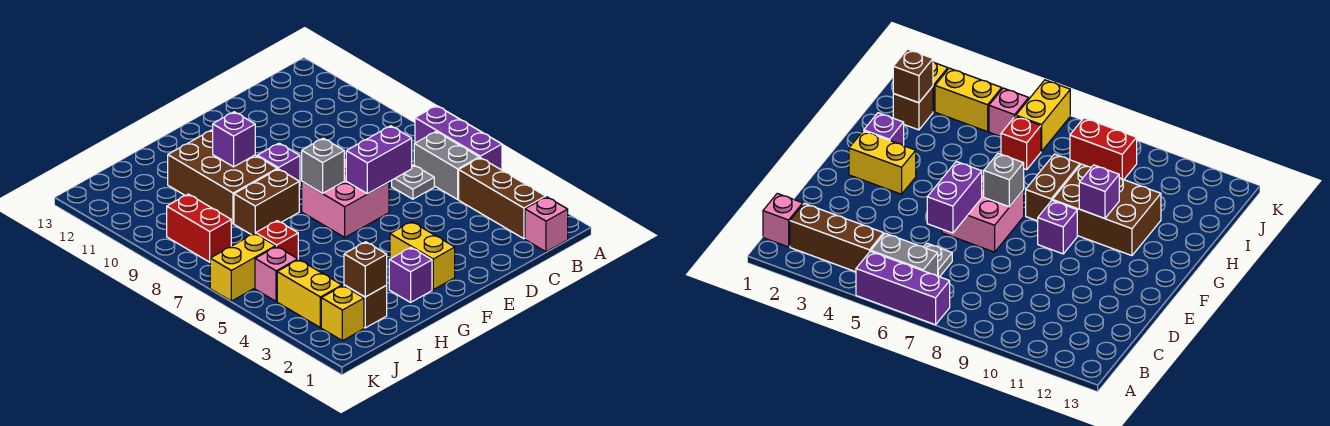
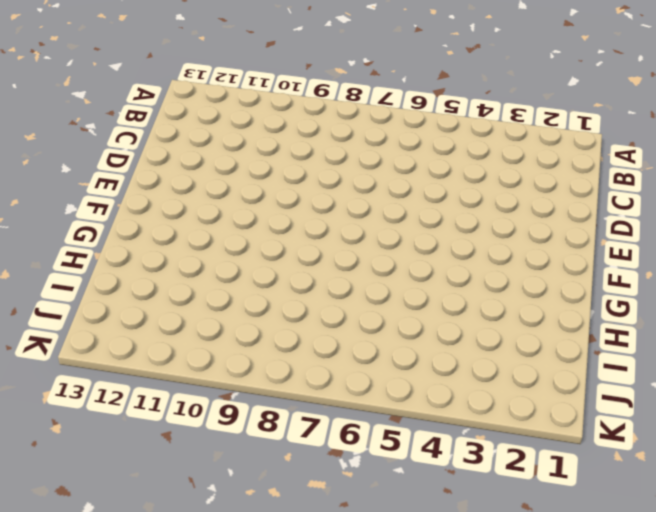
none -> purple 1x3 brick [415,106,502,170]
none -> pink 1x1 brick [525,197,568,252]
none -> brown 1x3 brick [459,158,546,239]

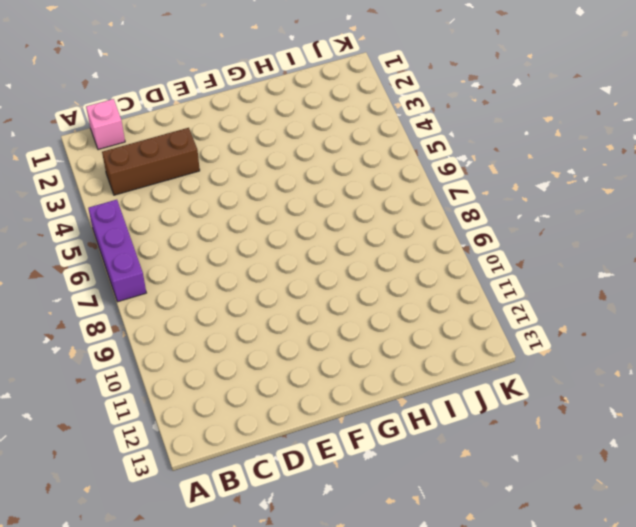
brown 1x3 brick [102,128,200,195] -> brown 1x3 brick turned to [459,158,546,239]
none -> grey 1x2 brick [414,132,479,199]
none -> grey 1x1 plate [392,165,434,199]
none -> pink 2x2 brick [302,157,389,237]

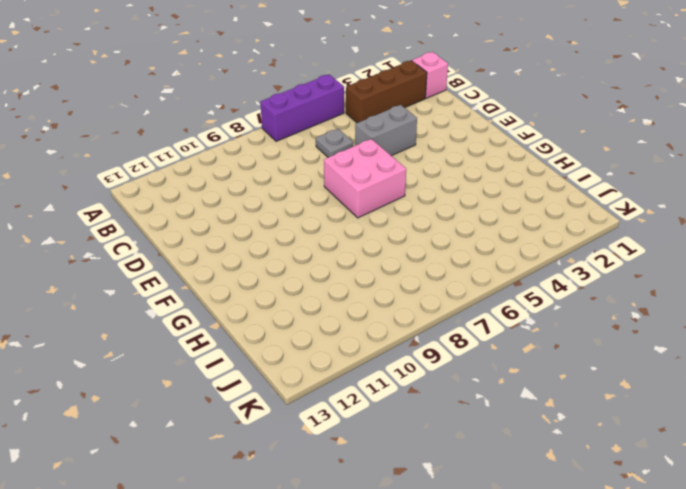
grey 1x2 brick [355,105,417,156] -> grey 1x2 brick moved to [414,132,479,199]
none -> yellow 1x2 brick [390,222,455,290]
none -> purple 1x1 brick [257,143,300,187]
none -> purple 1x1 brick [389,248,432,302]

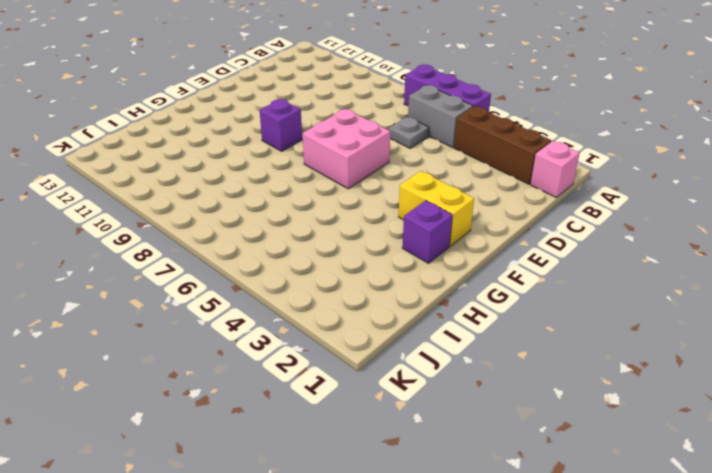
none -> brown 1x2 brick [234,169,299,235]
none -> brown 2x3 brick [168,130,277,224]
none -> brown 1x1 brick [344,285,387,328]

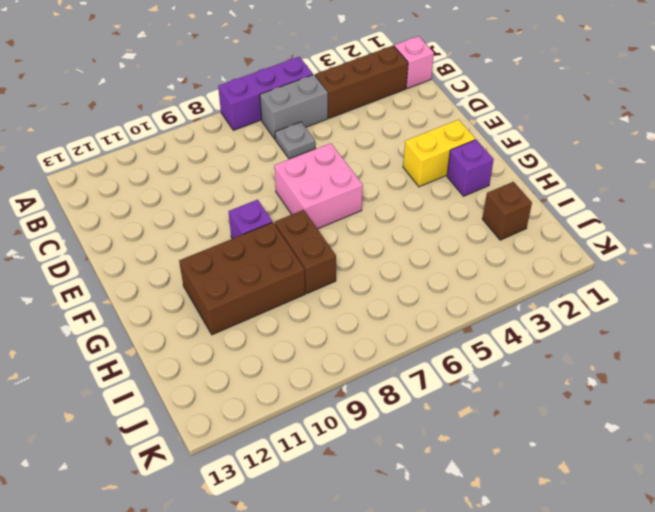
none -> red 1x1 brick [255,221,298,259]
none -> yellow 1x1 brick [321,286,364,341]
none -> yellow 1x2 brick [277,259,342,328]

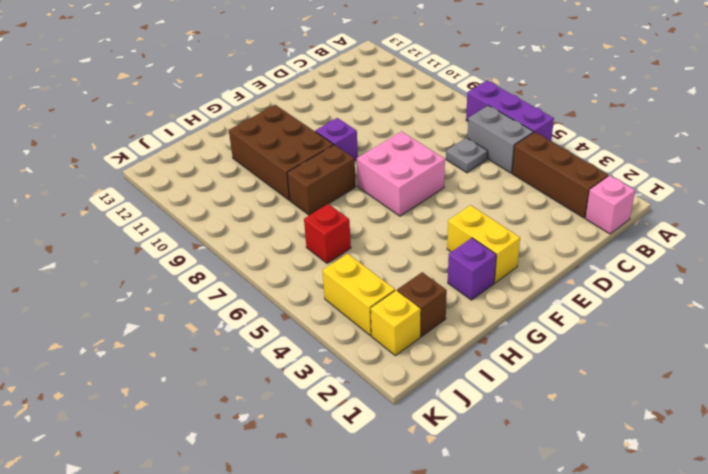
none -> pink 1x1 brick [255,246,298,301]
none -> yellow 1x2 brick [210,233,276,301]
none -> red 1x2 brick [167,194,231,262]

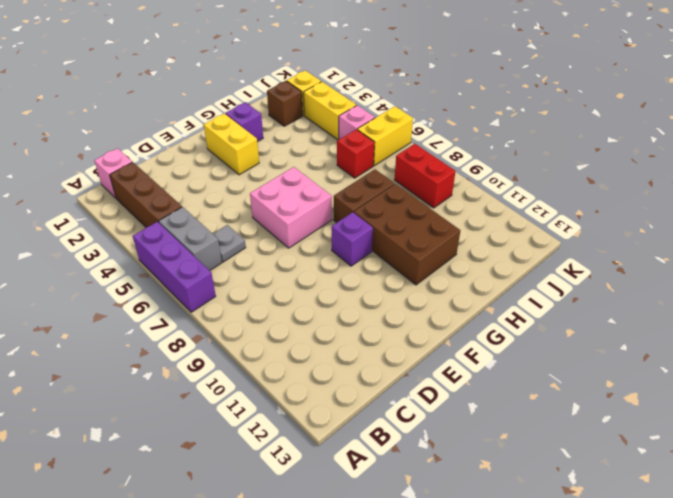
none -> purple 1x2 brick [346,126,412,194]
none -> grey 1x1 brick [302,138,344,193]
none -> purple 1x1 brick [213,112,255,167]

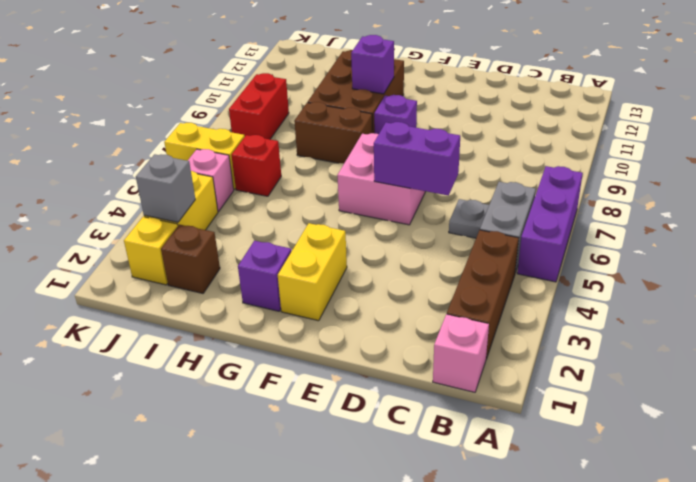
grey 1x1 brick [136,154,195,222] -> grey 1x1 brick moved to [302,138,344,193]
none -> brown 1x1 brick [344,242,387,297]

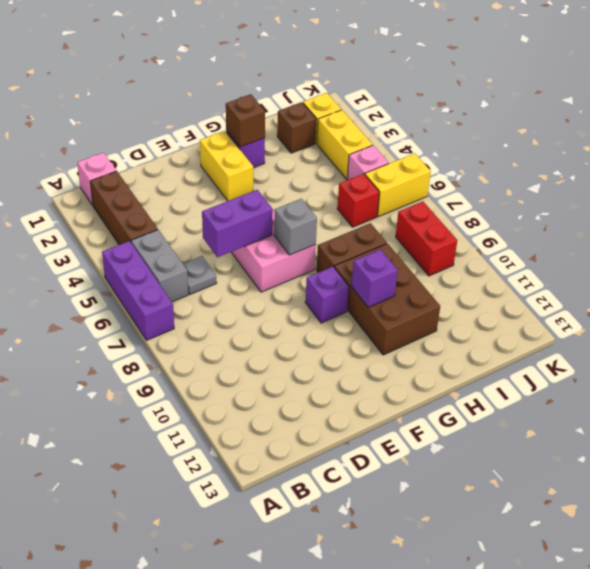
brown 1x1 brick [226,94,265,147] -> brown 1x1 brick moved to [344,242,387,297]

